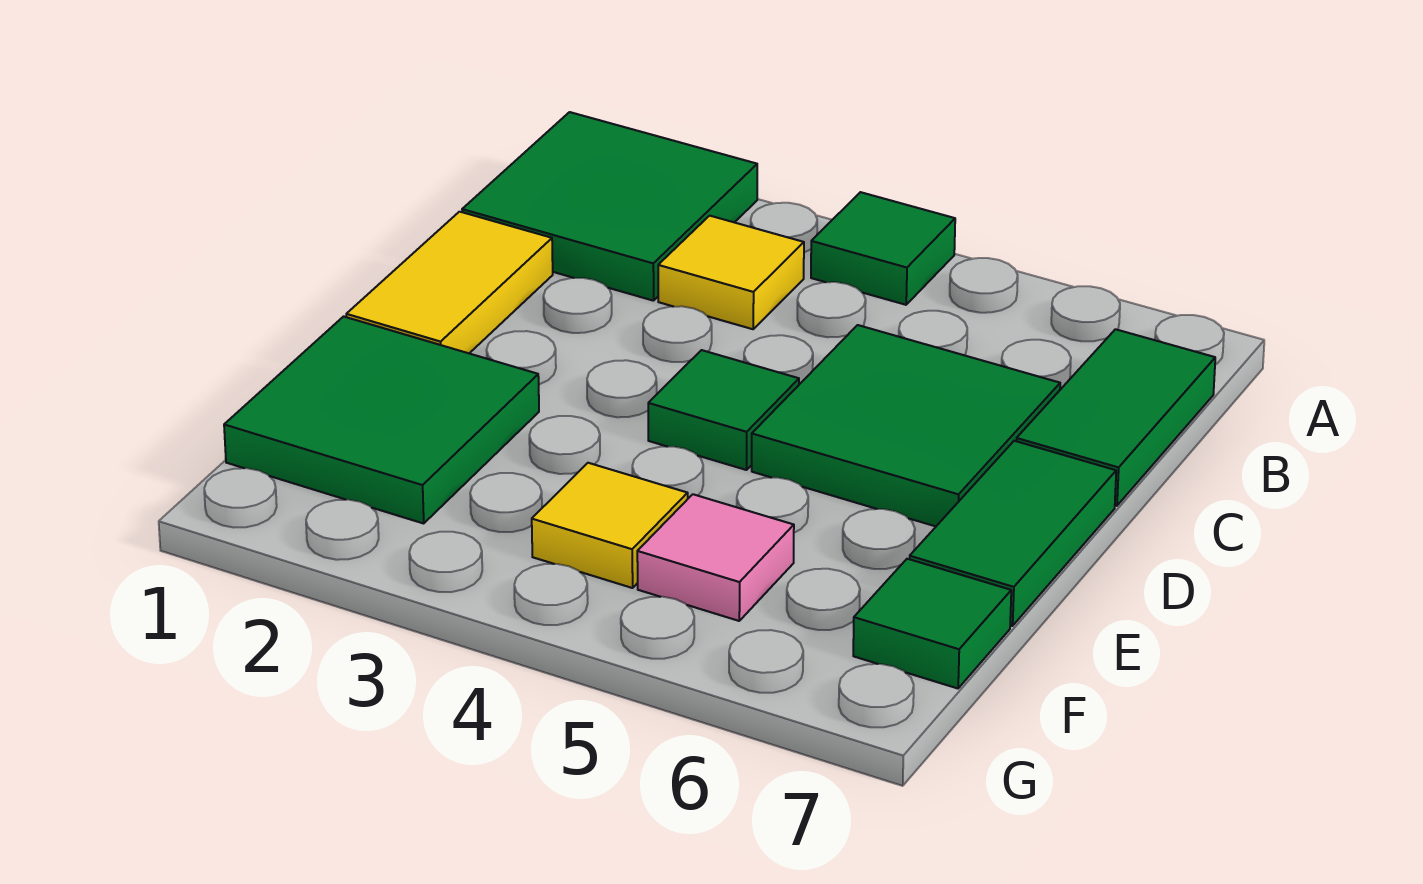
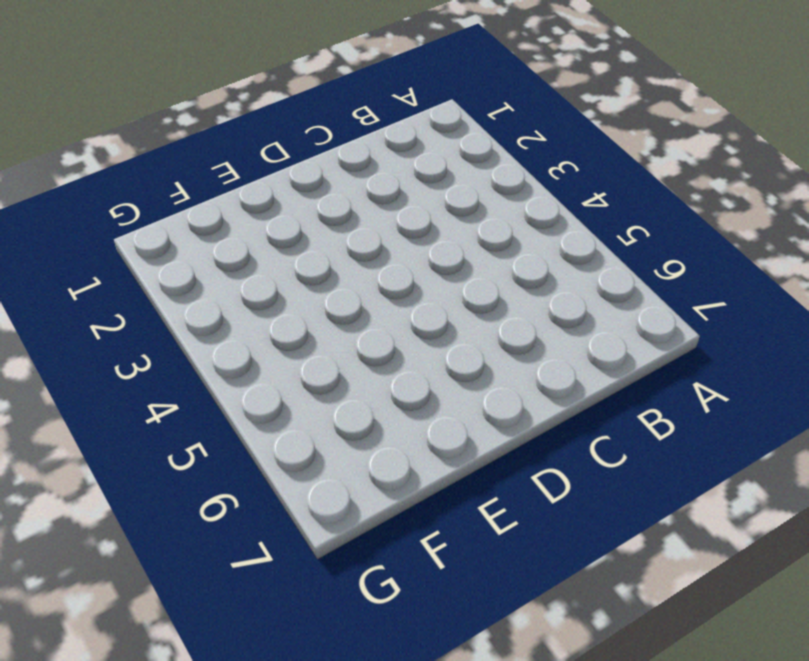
none -> green 2x2 tile [462,112,757,301]
none -> green 1x1 tile [811,192,955,305]
none -> yellow 1x1 tile [658,216,804,329]

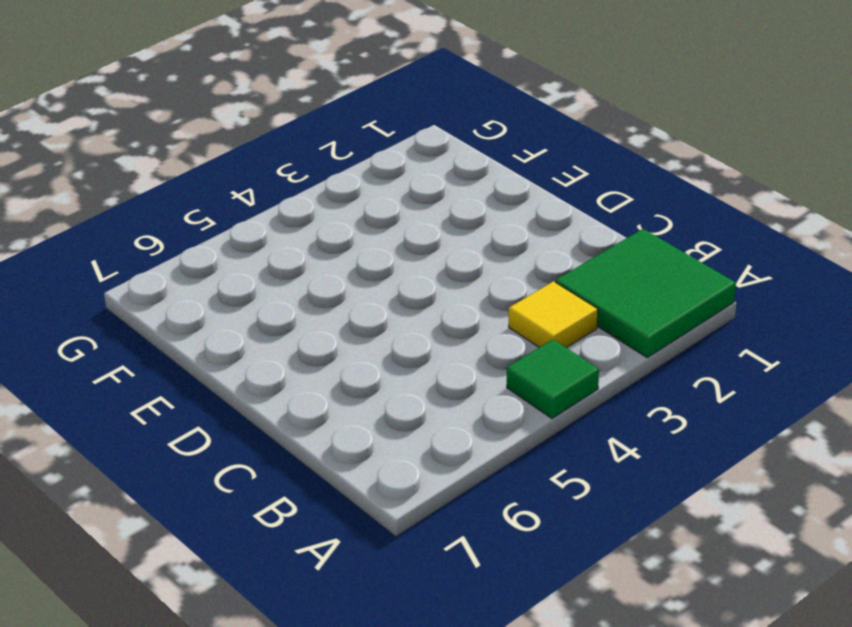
none -> green 1x2 tile [1016,329,1215,506]
none -> yellow 1x2 tile [346,212,553,353]
none -> green 2x2 tile [752,325,1060,526]

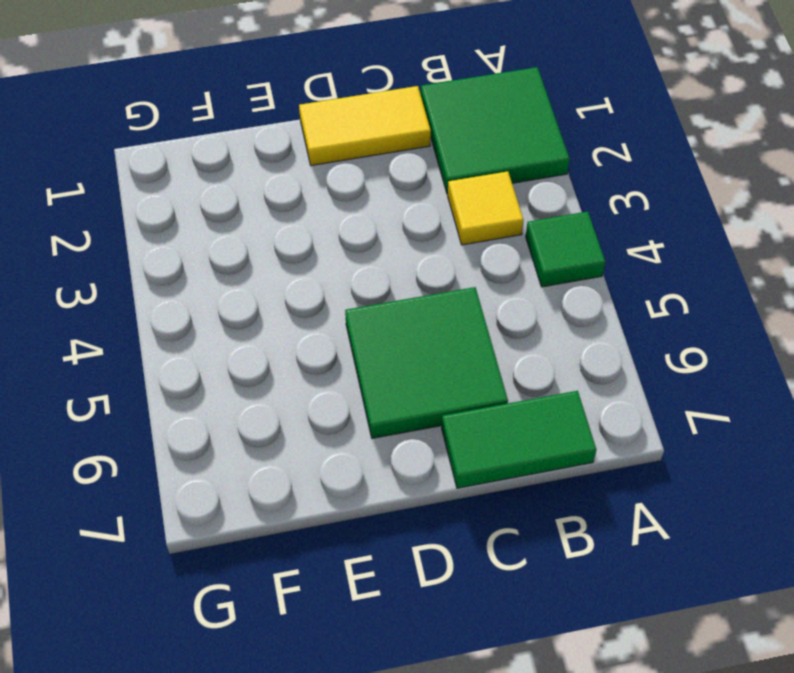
none -> green 1x1 tile [648,350,799,470]
none -> green 1x2 tile [910,441,1116,626]
none -> green 2x2 tile [224,316,539,523]

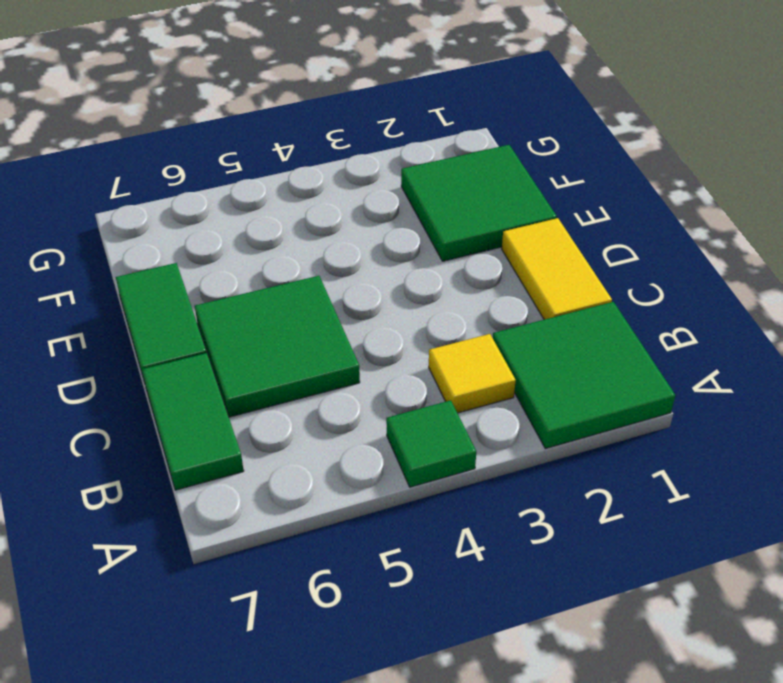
none -> green 1x1 tile [648,350,799,470]
none -> yellow 1x1 tile [532,463,688,588]
none -> pink 1x1 tile [637,494,794,621]

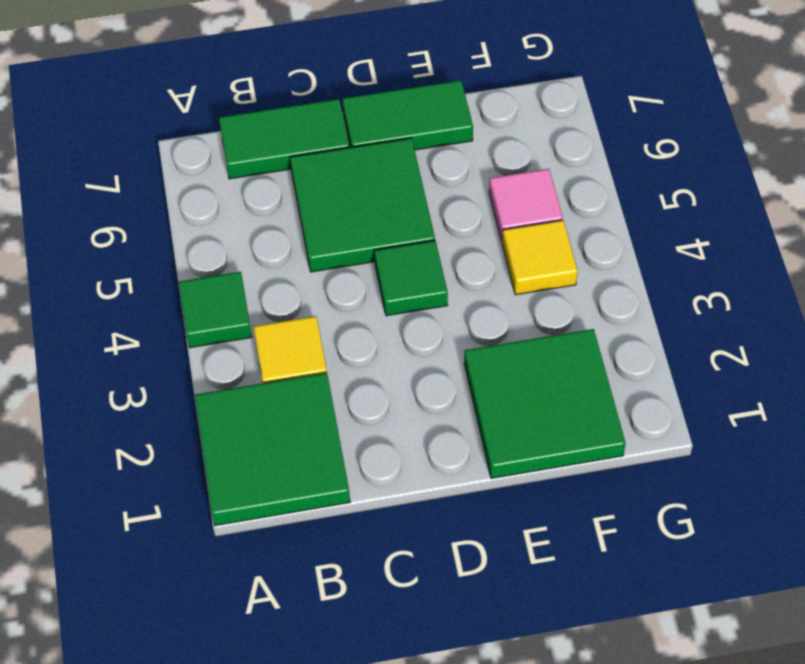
none -> yellow 1x2 tile [346,212,553,353]
none -> green 1x1 tile [853,559,1011,688]

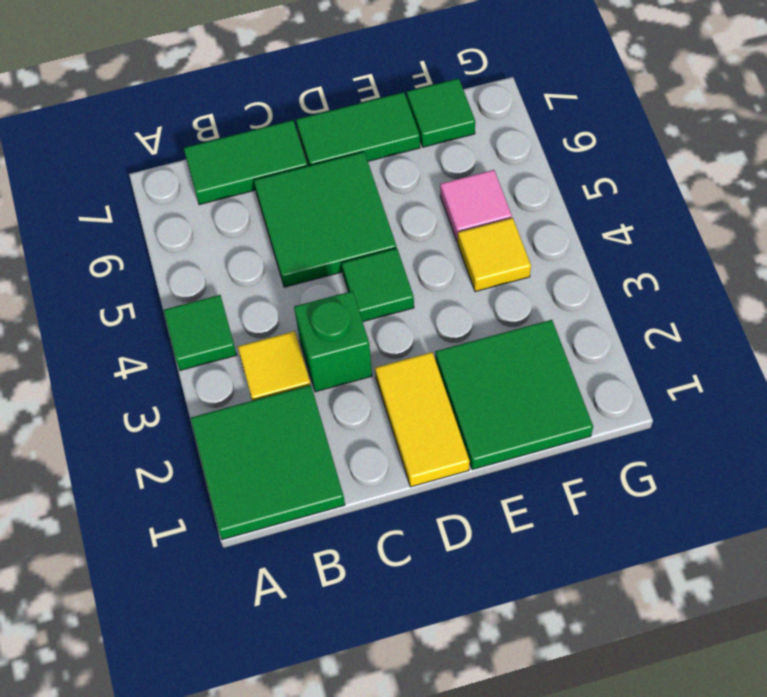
green 1x1 brick [294,291,372,392] -> none
yellow 1x2 tile [375,352,470,487] -> yellow 1x2 tile turned to [346,212,553,353]

